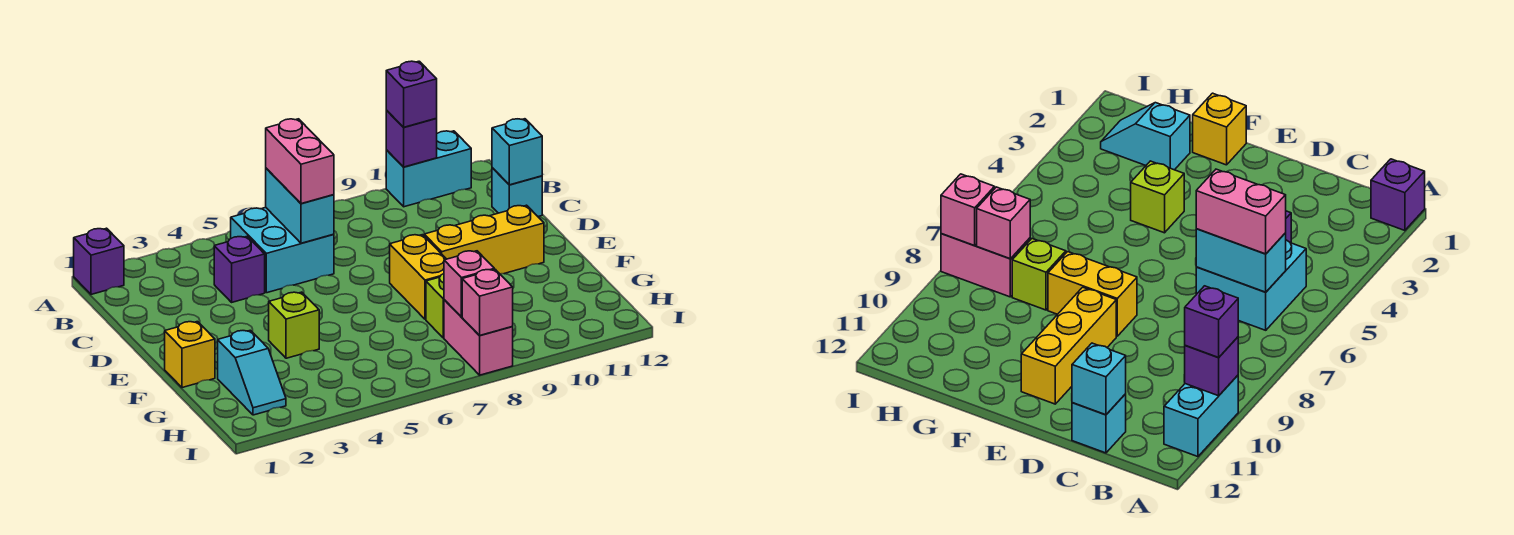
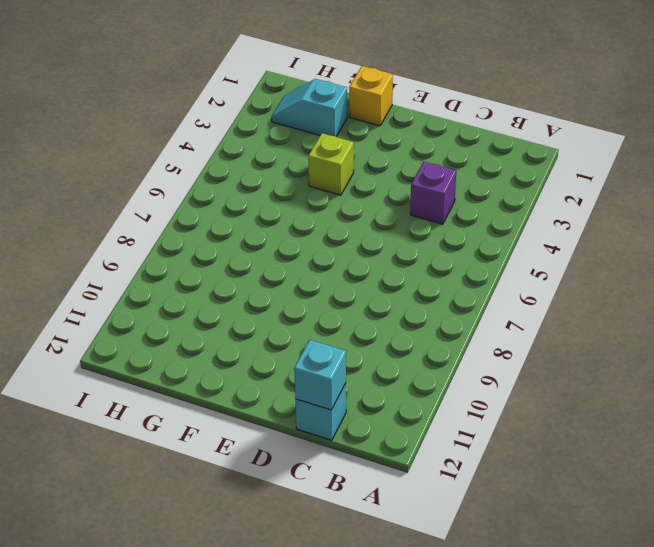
none -> purple 1x1 brick [74,228,124,294]
none -> cyan 1x2 brick [386,131,471,207]
none -> cyan 2x2 brick [231,207,334,293]

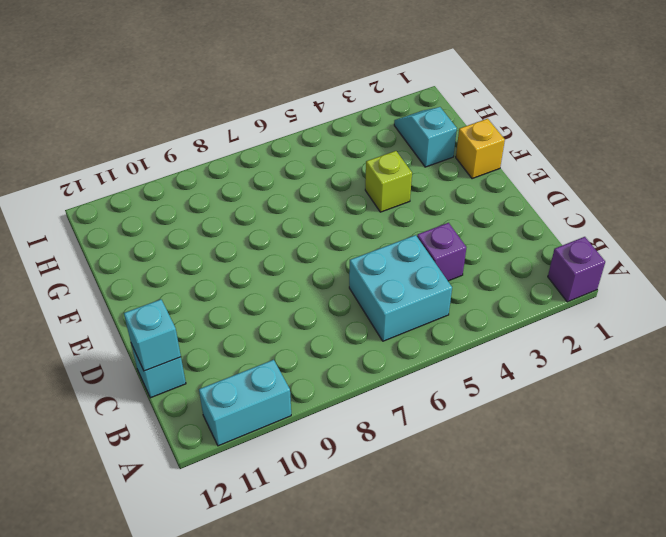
none -> yellow 1x2 brick [390,235,446,319]
none -> yellow 1x3 brick [424,205,544,274]
none -> lime 1x1 brick [426,274,444,338]

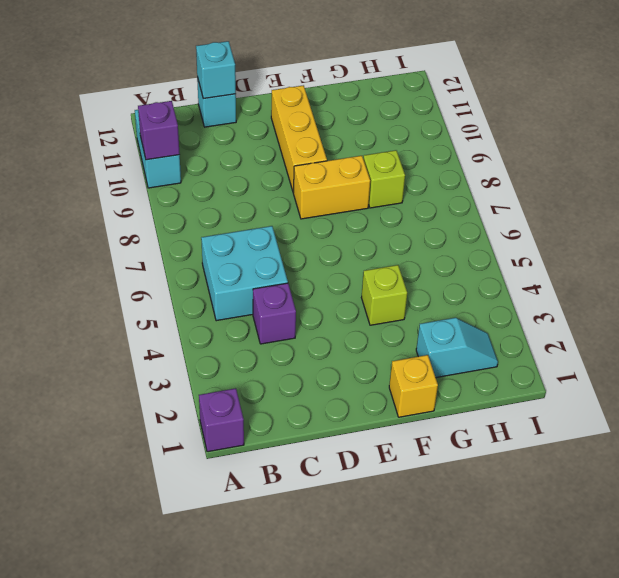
none -> pink 1x2 brick [444,300,513,375]
none -> cyan 1x2 brick [266,168,334,243]
none -> pink 1x1 brick [444,251,494,317]

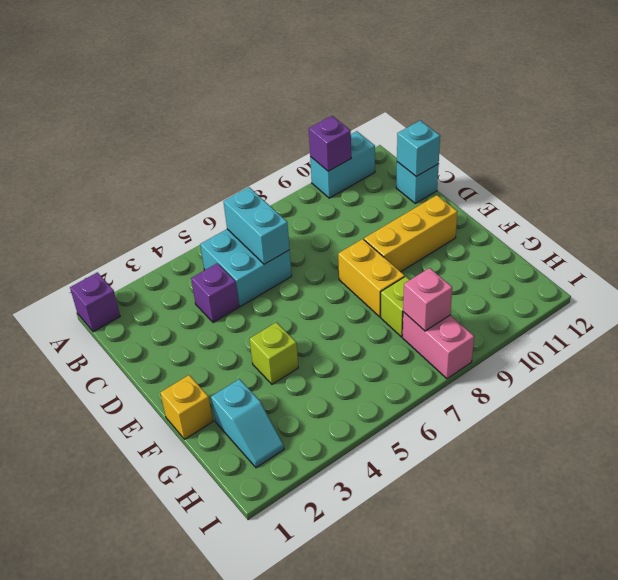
none -> pink 1x1 brick [462,269,513,336]
none -> purple 1x1 brick [386,61,437,127]
none -> pink 1x2 brick [266,119,334,204]

